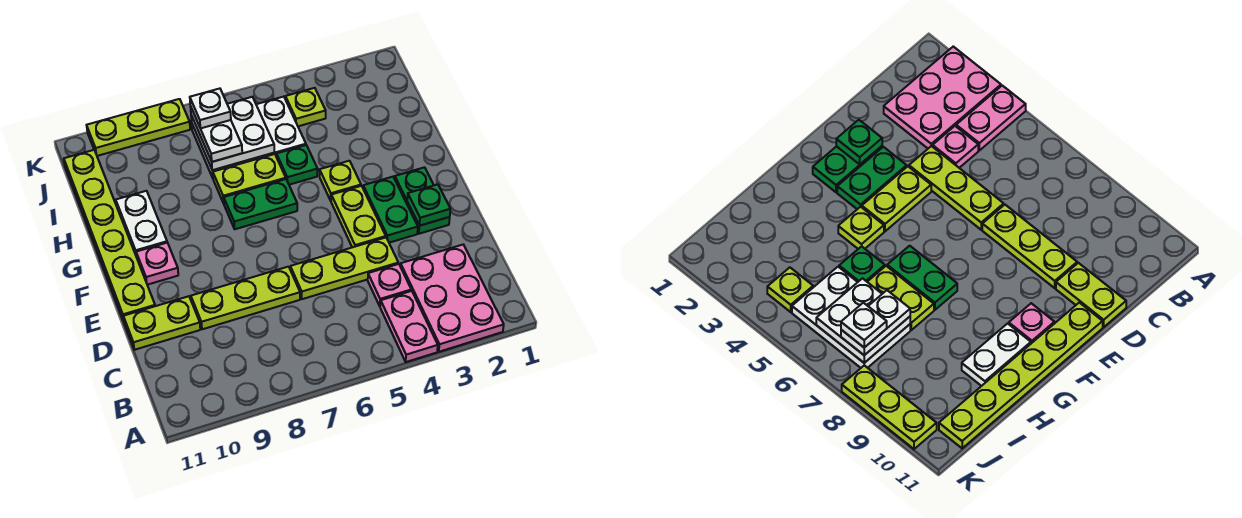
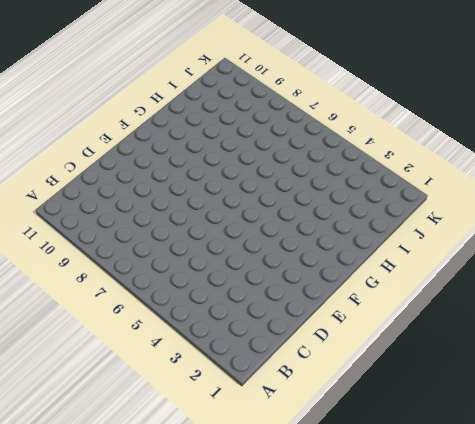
none -> pink 2x3 plate [400,245,504,352]
none -> pink 1x2 plate [380,291,438,362]
none -> pink 1x1 plate [368,264,411,306]

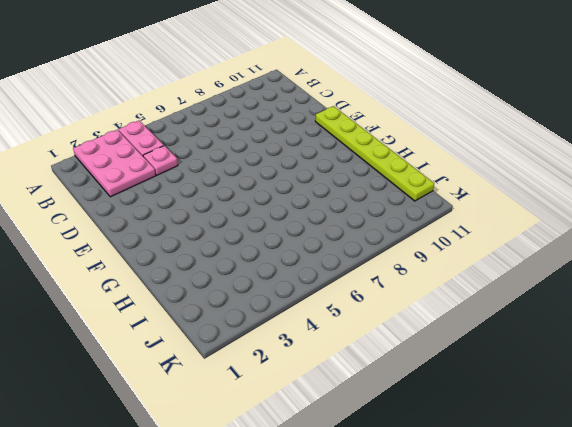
none -> lime 1x3 plate [290,238,398,299]
none -> lime 1x3 plate [191,267,300,329]
none -> lime 1x2 plate [123,296,200,350]

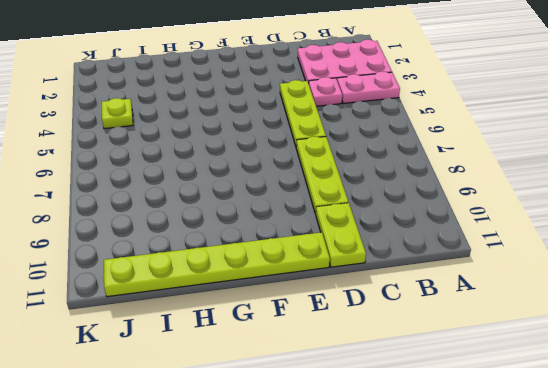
none -> green 1x2 plate [395,167,450,234]
none -> green 1x2 plate [363,177,418,243]
none -> lime 1x2 plate [331,186,386,247]

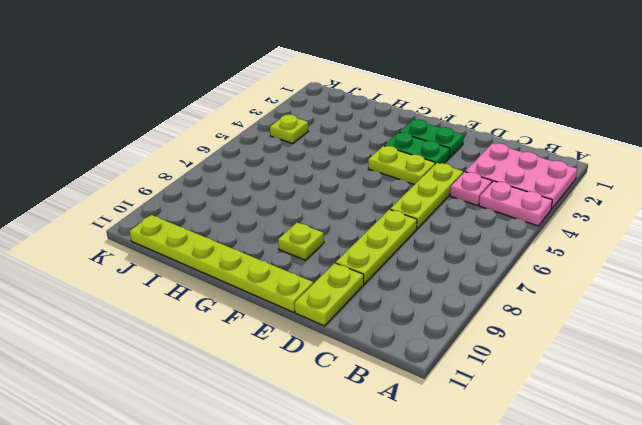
lime 1x1 plate [278,223,324,260] -> lime 1x1 plate moved to [320,161,361,201]
none -> pink 1x1 plate [136,243,178,285]
none -> green 1x2 plate [224,179,297,229]
none -> white 1x2 plate [116,191,167,257]

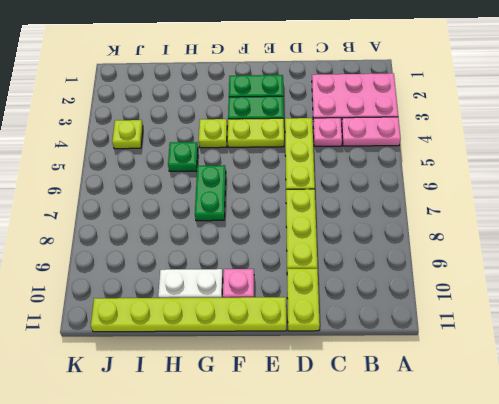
none -> lime 1x2 plate [213,154,286,203]
none -> white 2x3 plate [192,97,306,178]
none -> lime 1x3 plate [87,99,190,156]

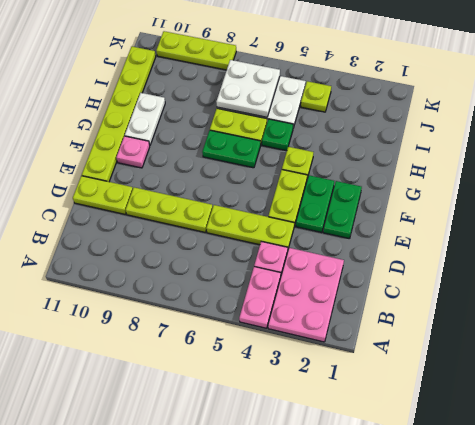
none -> green 1x1 plate [407,184,450,226]
none -> white 1x2 plate [190,106,242,162]
none -> white 1x1 plate [190,89,231,129]

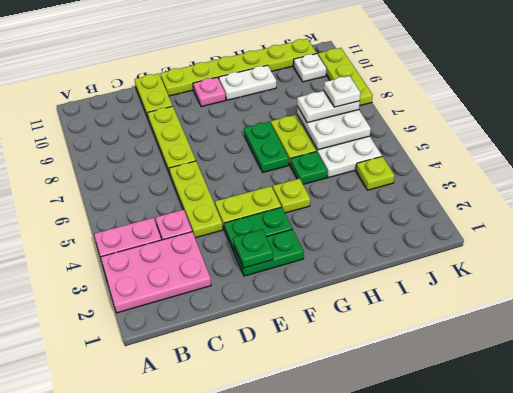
white 1x1 plate [294,54,326,82] -> none

